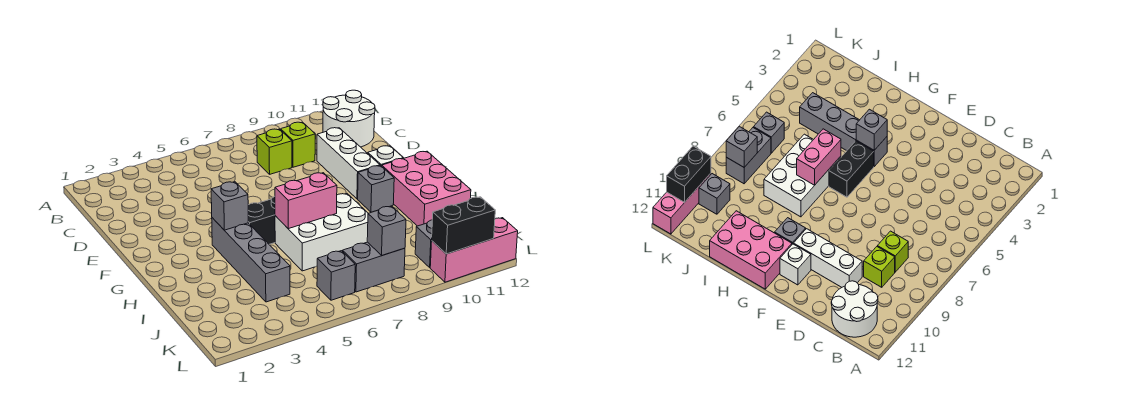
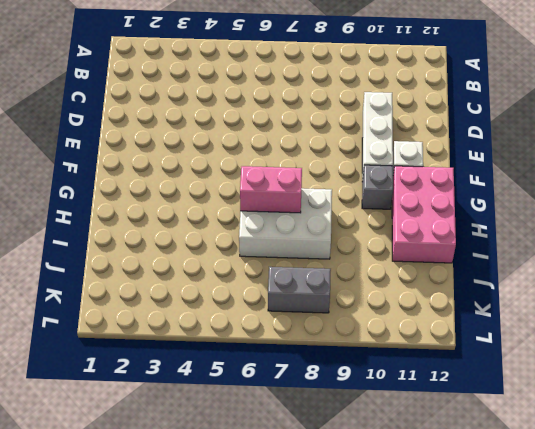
none -> white 2x2 round brick [323,90,375,147]
none -> lime 1x1 brick [257,129,292,174]
none -> lime 1x1 brick [281,122,315,167]

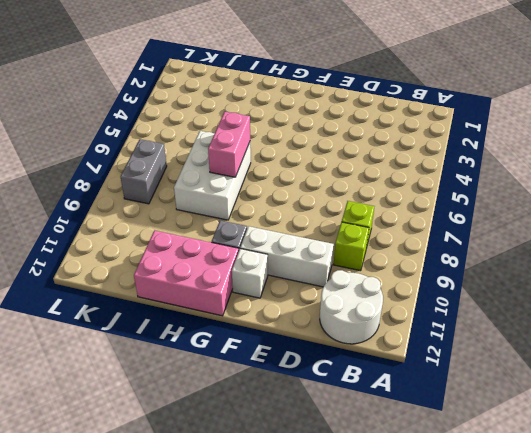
none -> grey 1x4 brick [212,218,290,302]
none -> black 1x2 brick [248,196,275,244]
none -> grey 1x1 brick [317,251,355,300]

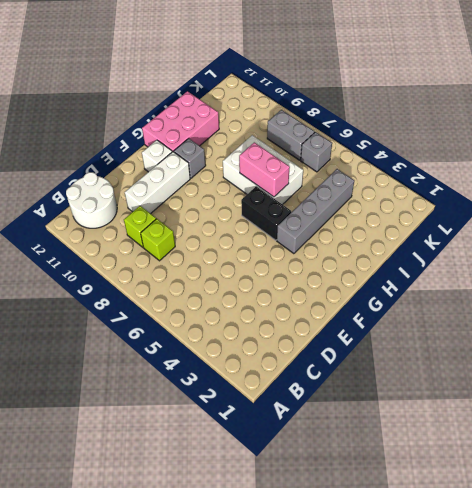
none -> grey 1x1 brick [415,220,432,267]
none -> pink 1x3 brick [430,218,518,282]
none -> grey 1x1 brick [211,182,248,230]

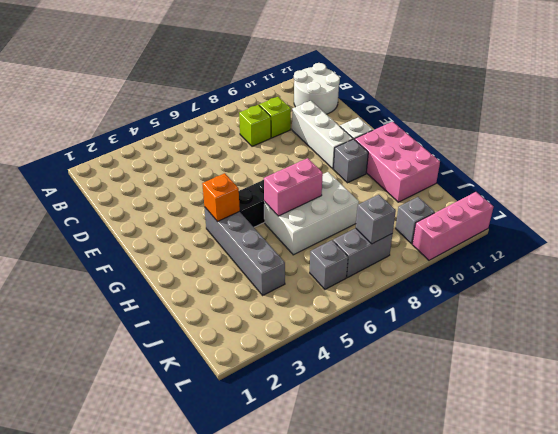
orange 1x1 brick [202,173,240,222] -> grey 1x1 brick [211,182,248,230]
none -> black 1x2 brick [432,197,495,254]

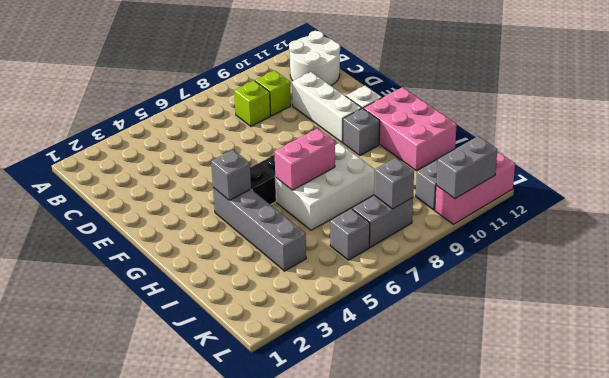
grey 1x2 brick [436,136,497,199] -> black 1x2 brick [432,197,495,254]

